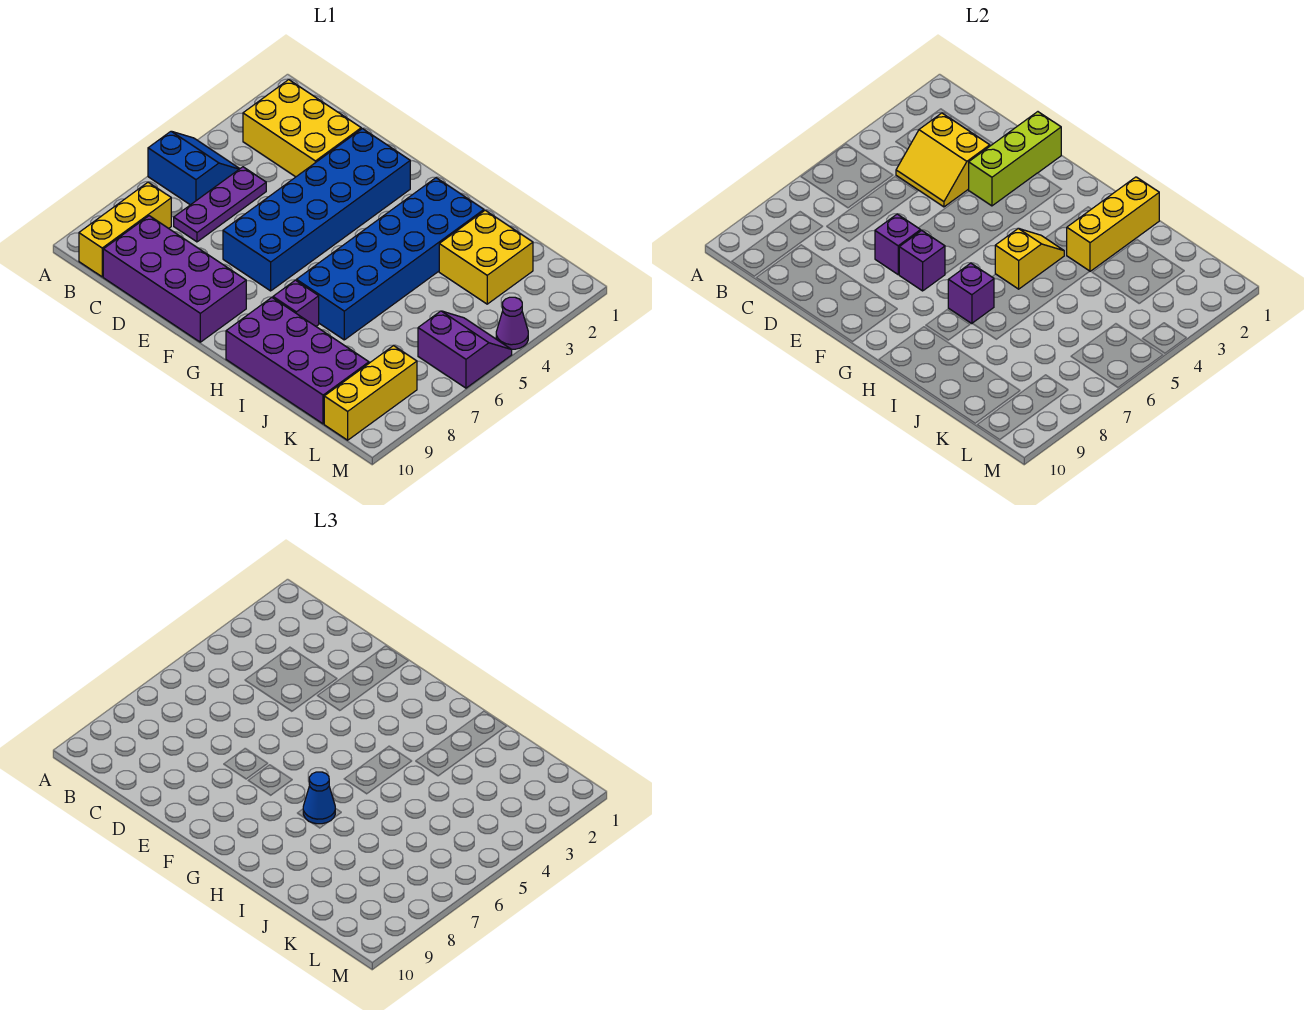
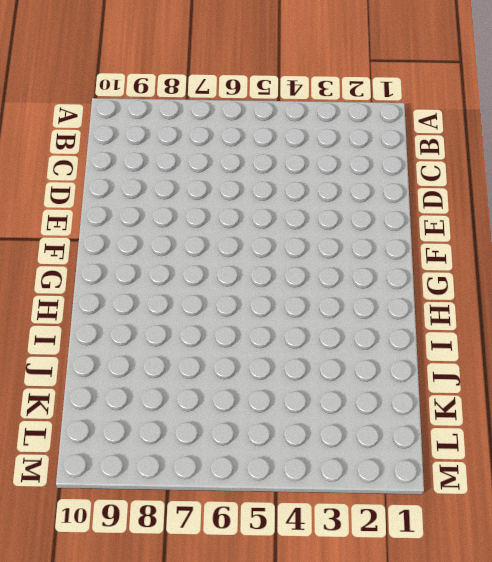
none -> blue 2x2 slope [148,131,240,205]
none -> yellow 2x3 brick [243,80,361,177]
none -> yellow 1x3 brick [79,182,171,277]

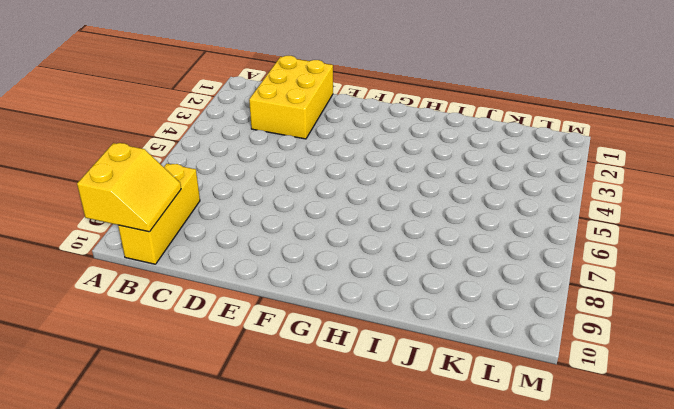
yellow 2x2 slope [77,143,181,232] -> yellow 2x2 slope turned to [896,113,990,207]
yellow 2x3 brick [249,56,333,139] -> yellow 2x3 brick turned to [243,80,361,177]
none -> blue 2x2 slope [148,131,240,205]
none -> purple 1x3 plate [174,167,266,242]
none -> purple 2x4 brick [103,216,246,342]

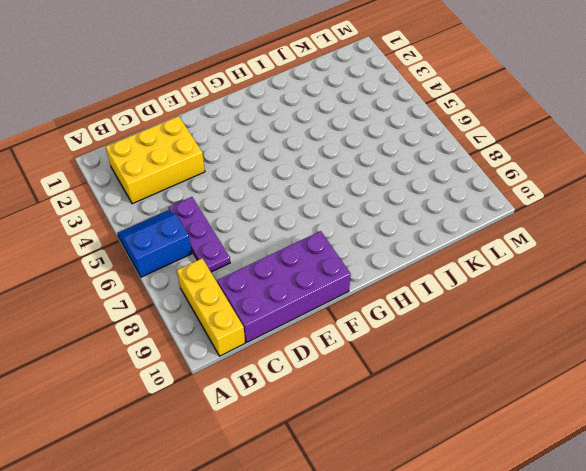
none -> blue 2x6 brick [223,129,410,291]
none -> blue 2x6 brick [296,178,484,340]
none -> purple 1x1 brick [273,280,319,326]

